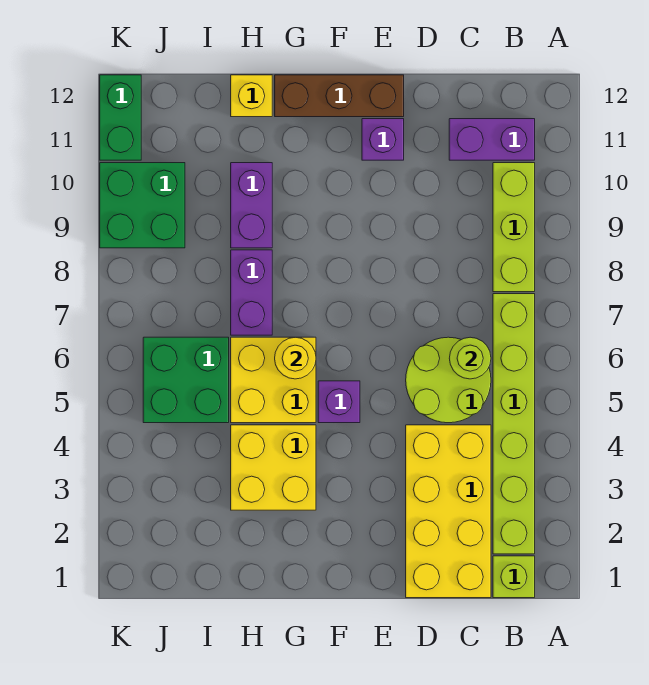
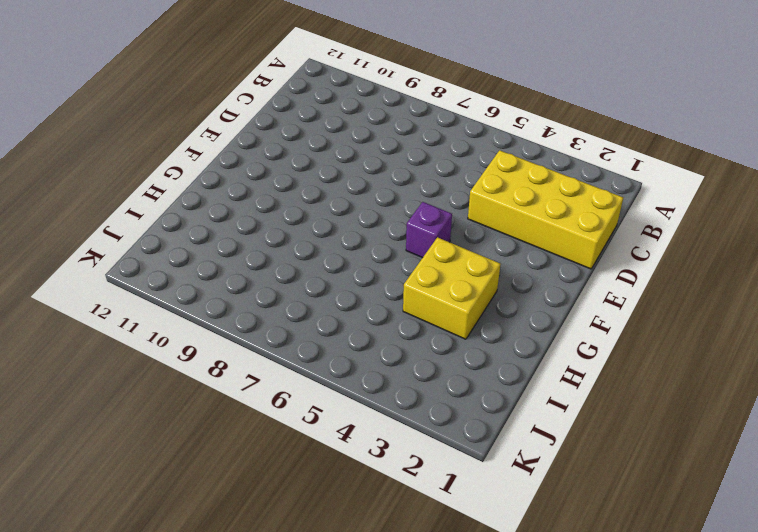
none -> lime 1x1 brick [493,556,535,598]
none -> lime 1x6 brick [493,294,535,554]
none -> lime 1x3 brick [493,163,535,292]

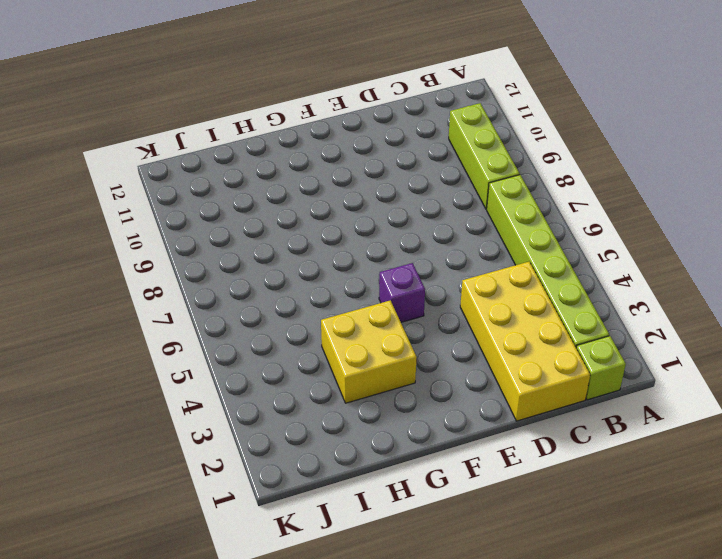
none -> purple 1x2 brick [449,119,535,160]
none -> lime 2x2 round brick [406,337,491,423]
none -> purple 1x1 brick [362,119,404,160]

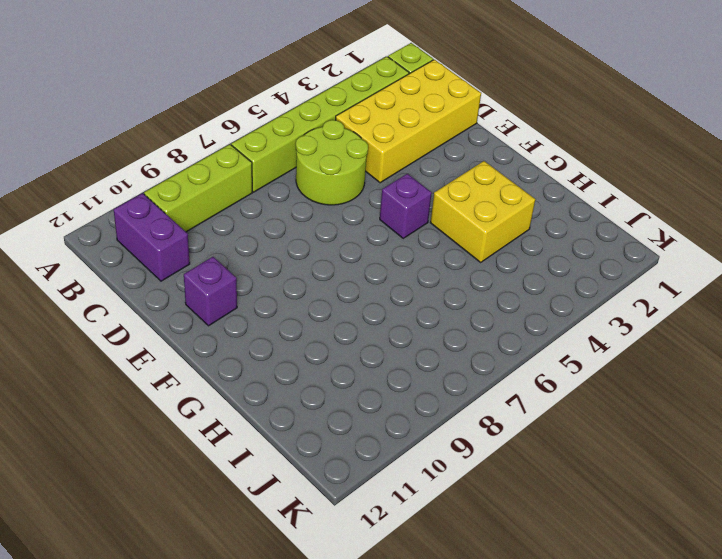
none -> brown 1x3 brick [275,75,404,117]
none -> yellow 2x2 brick [231,337,316,423]
none -> purple 1x2 brick [231,250,272,335]

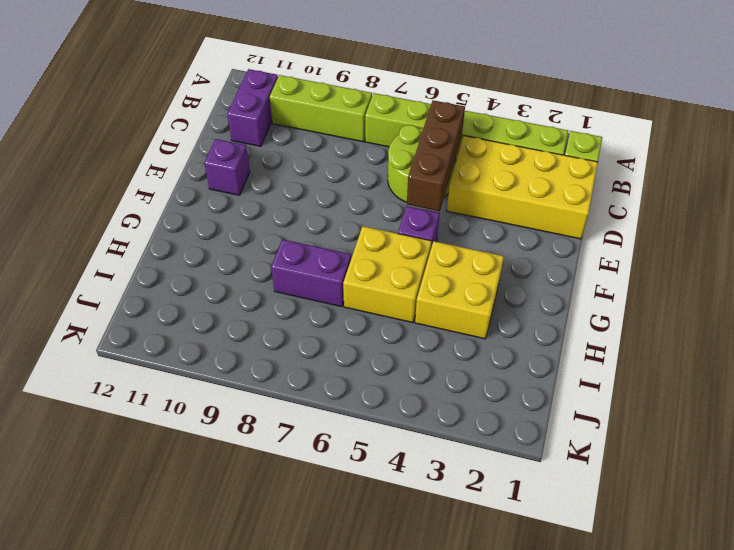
brown 1x3 brick [407,100,465,211] -> brown 1x3 brick moved to [275,75,404,117]
none -> purple 1x2 brick [231,163,272,248]
none -> yellow 1x1 brick [231,75,272,117]
none -> green 2x2 brick [143,337,229,423]

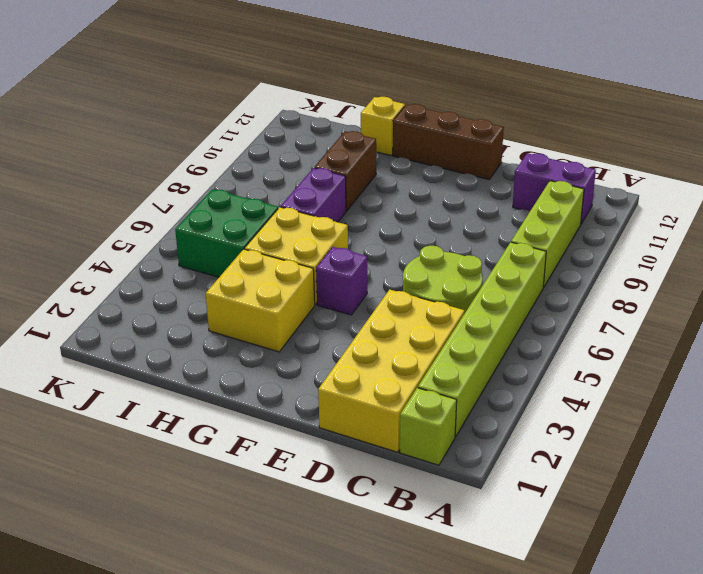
brown 1x2 brick [314,131,376,211] -> purple 1x2 brick [231,163,272,248]
none -> purple 1x1 brick [362,119,404,160]
none -> green 2x2 brick [100,163,185,248]
none -> green 1x2 brick [100,75,141,160]

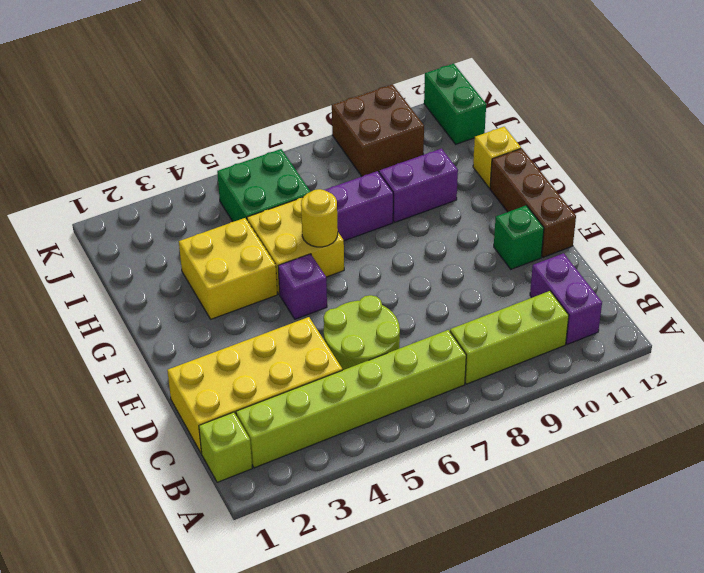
green 1x1 brick [494,206,544,269] -> purple 1x1 brick [362,119,404,160]
brown 2x2 brick [332,84,424,176] -> green 2x2 brick [100,163,185,248]
green 1x2 brick [424,64,486,144] -> green 1x2 brick turned to [100,75,141,160]
none -> lime 1x1 round brick [449,337,491,379]

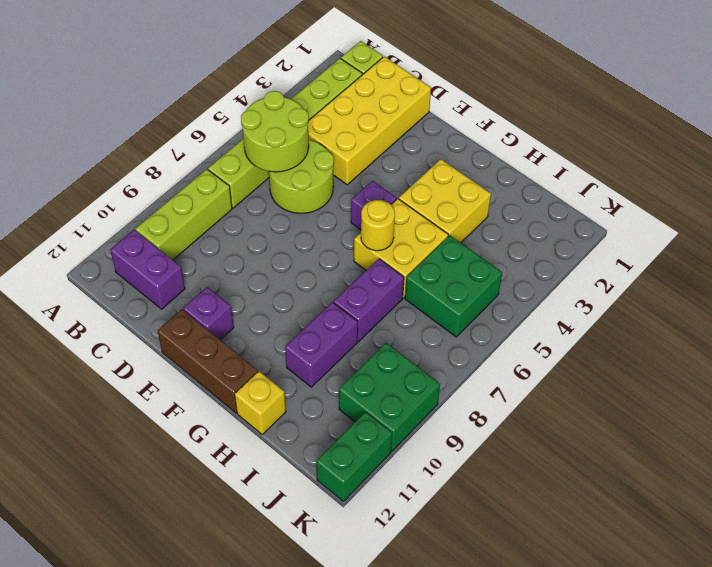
lime 2x2 round brick [241,91,309,172] -> lime 1x1 round brick [449,337,491,379]

